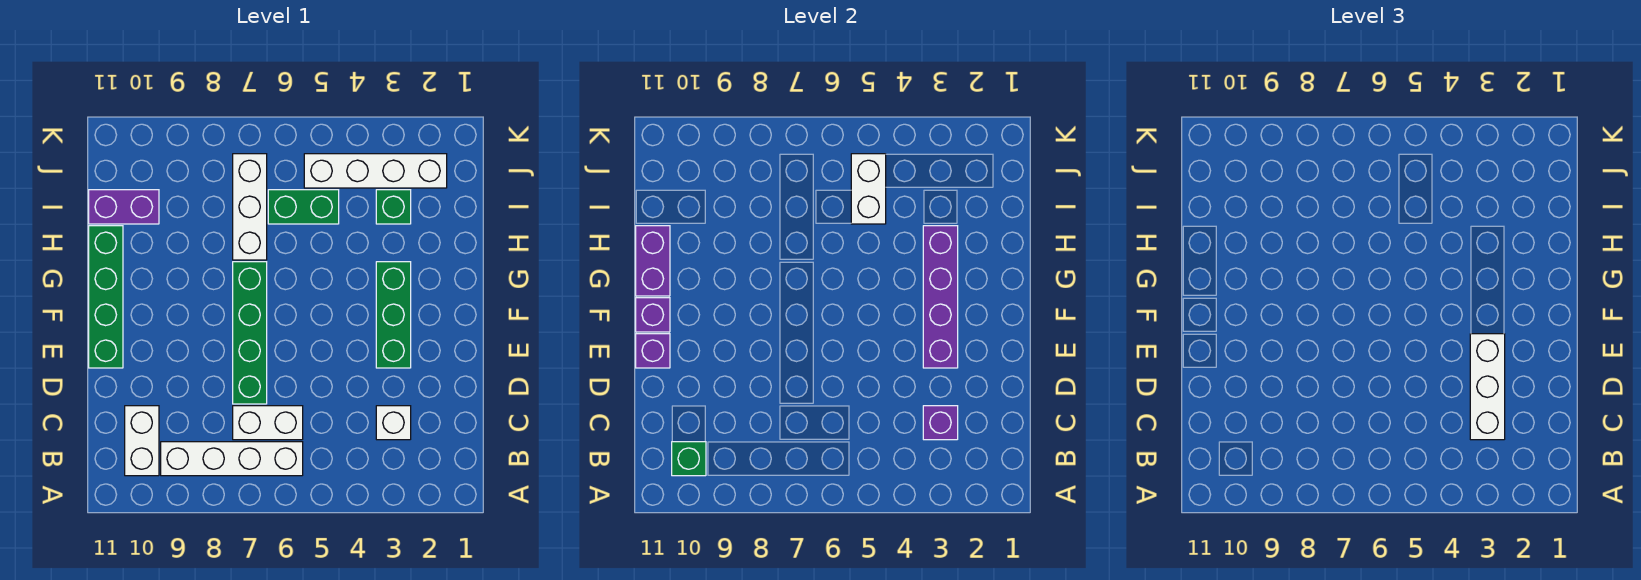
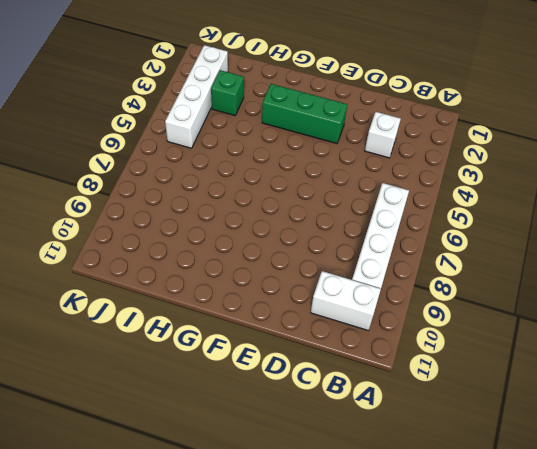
none -> white 1x2 brick [233,406,303,440]
none -> green 1x4 brick [233,262,267,404]
none -> green 1x4 brick [89,226,123,368]

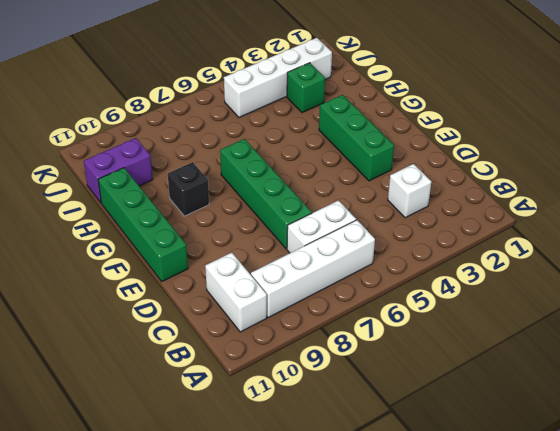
black 1x1 brick [168,162,209,216] -> none
none -> white 1x3 brick [233,154,267,260]
none -> green 1x2 brick [268,190,339,224]
none -> green 1x1 brick [672,442,706,476]

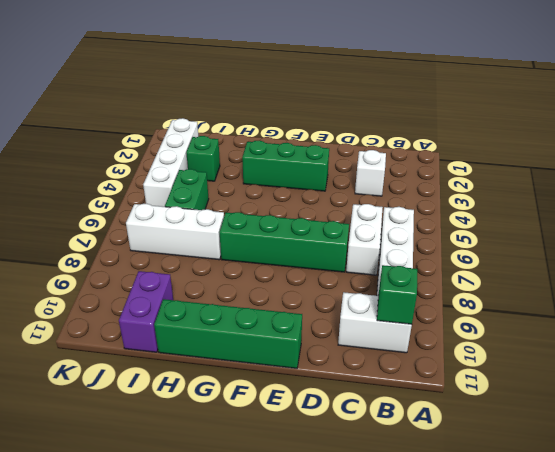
none -> purple 1x1 brick [923,406,958,440]
none -> purple 1x4 brick [923,226,958,368]
none -> purple 1x1 brick [636,334,670,368]

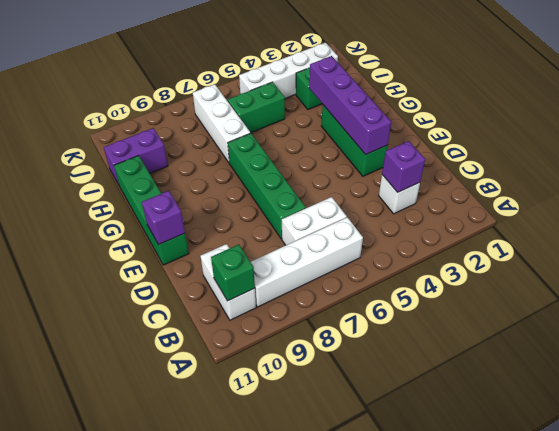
none -> purple 1x1 brick [636,298,670,332]
none -> purple 1x2 brick [636,226,670,296]
none -> white 1x2 brick [851,154,886,224]

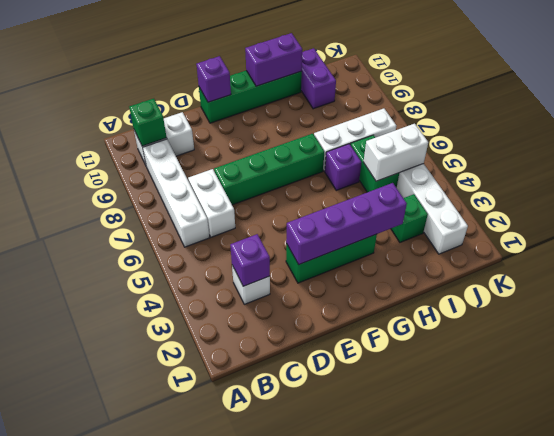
purple 1x1 brick [325,144,362,190] -> purple 1x1 brick moved to [636,298,670,332]
none -> white 1x3 brick [1470,334,1505,440]

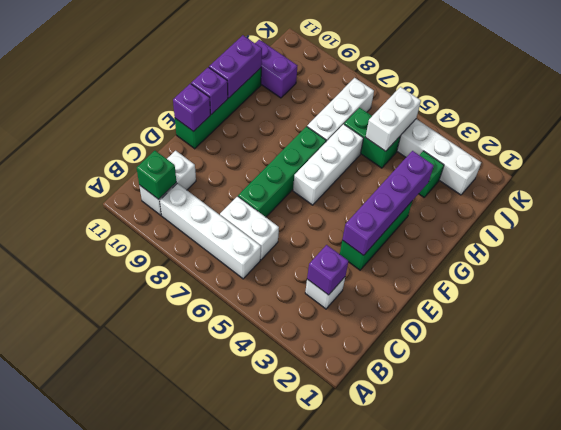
white 1x3 brick [293,124,363,205] -> white 1x3 brick moved to [1470,334,1505,440]

